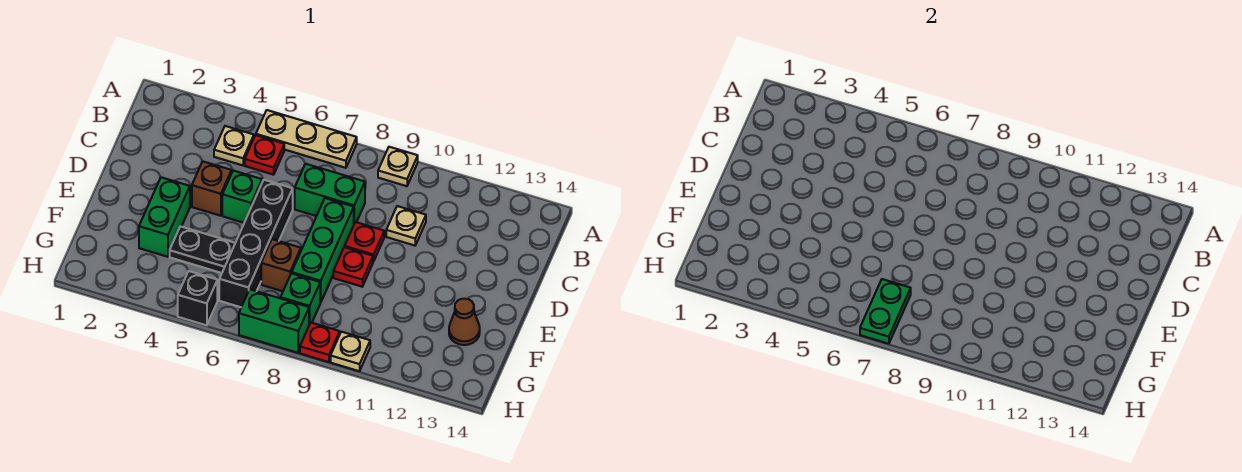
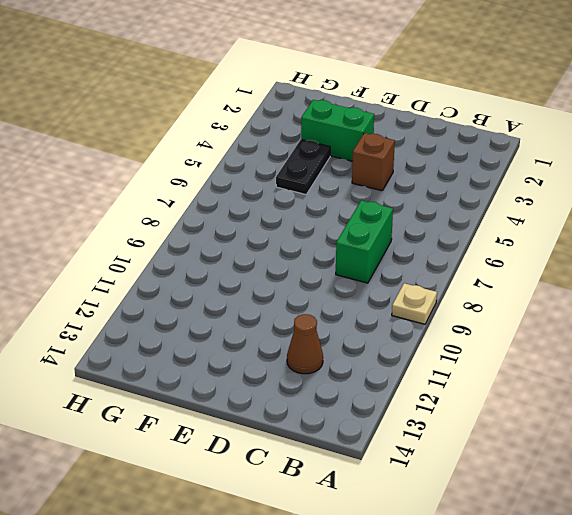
brown 1x1 cone [287,314,323,374] -> brown 1x1 cone moved to [449,299,480,345]
none -> tan 1x3 plate [256,110,357,168]
none -> tan 1x1 plate [214,126,254,165]
none -> red 1x1 plate [245,135,284,175]

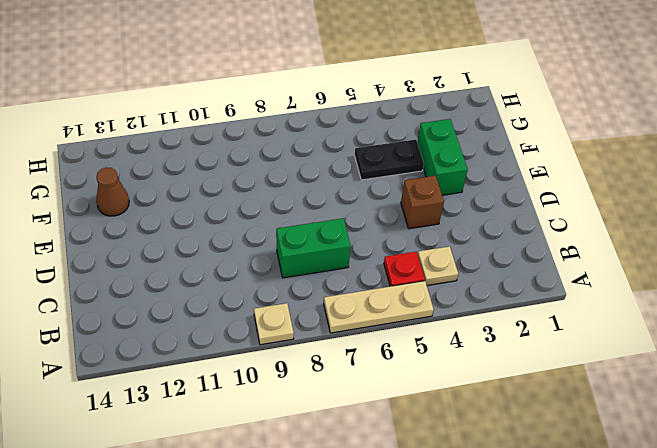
none -> tan 1x1 plate [386,206,426,246]
none -> green 1x1 brick [222,171,262,223]
none -> black 1x4 brick [219,180,293,307]

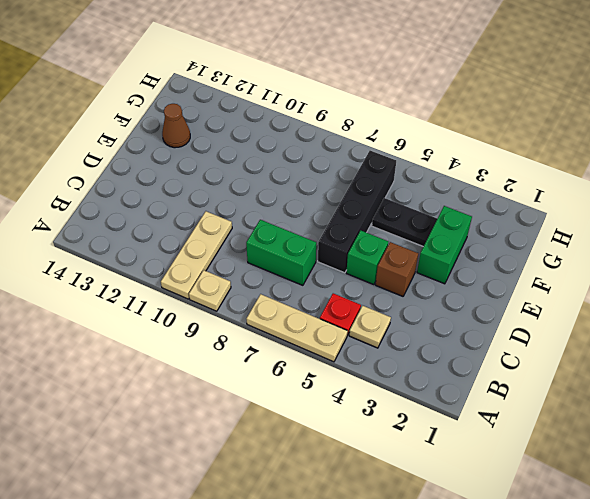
tan 1x3 plate [161,211,232,299] -> tan 1x1 plate [386,206,426,246]
none -> green 1x3 brick [292,198,354,302]
none -> red 1x1 plate [345,222,384,262]
none -> red 1x1 plate [333,247,373,287]

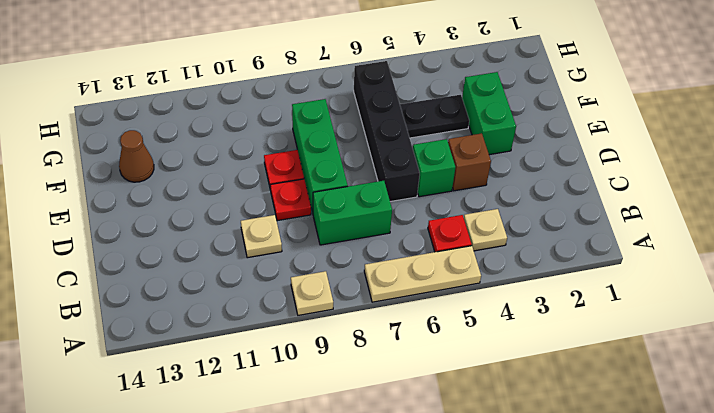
none -> brown 1x1 brick [261,239,301,291]
none -> green 1x1 brick [281,273,321,325]
none -> black 1x1 brick [178,271,217,325]

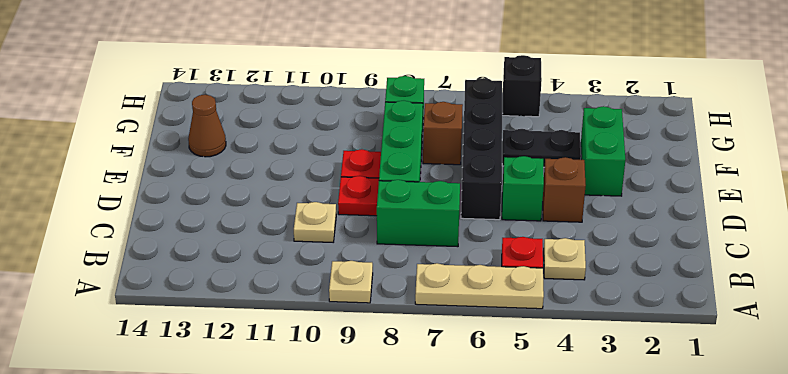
none -> green 1x2 brick [239,290,309,353]
none -> red 1x1 plate [300,323,340,362]
none -> tan 1x1 plate [331,332,370,371]

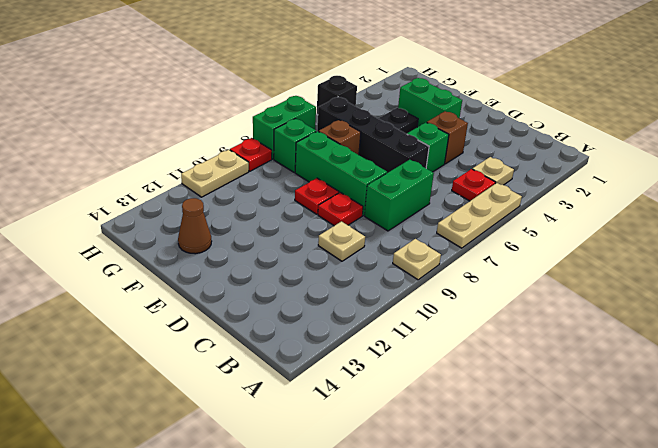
tan 1x2 plate [181,150,249,197] -> tan 1x1 plate [331,332,370,371]
none -> green 1x2 plate [860,279,911,344]

